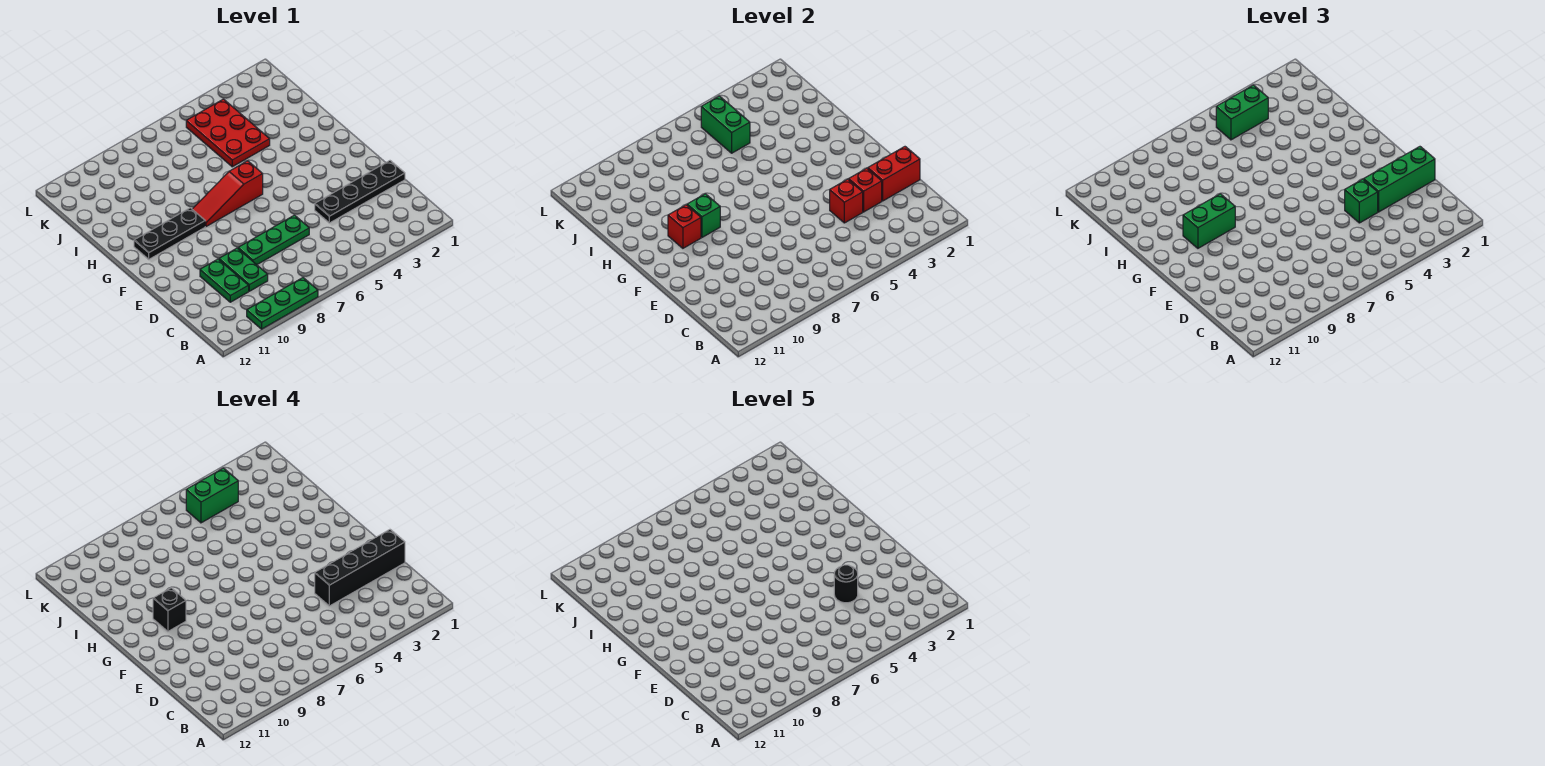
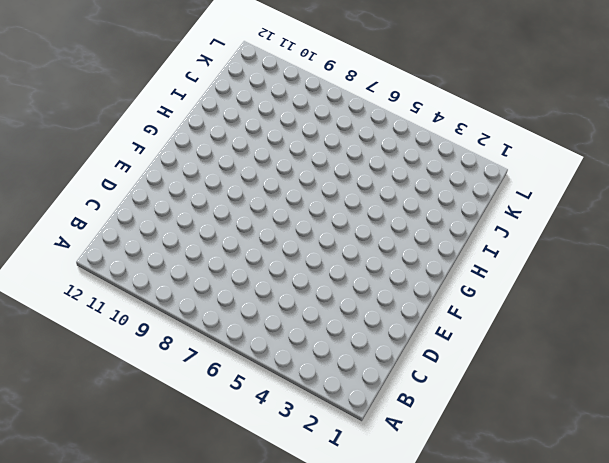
none -> green 1x3 plate [247,278,318,329]
none -> green 1x2 plate [219,248,268,291]
none -> green 1x2 plate [200,259,249,302]

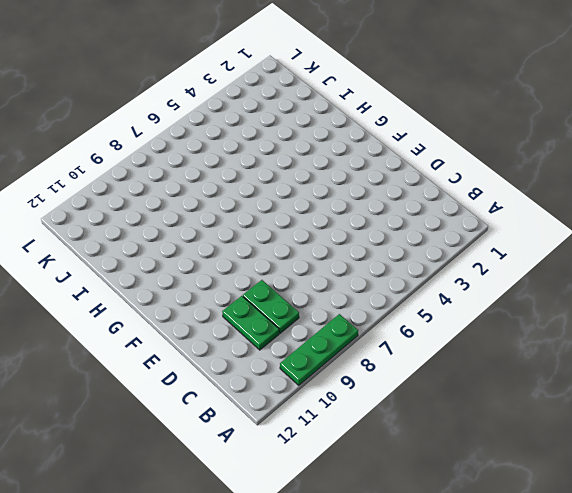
none -> black 1x4 plate [315,161,405,223]
none -> green 1x3 plate [238,215,309,265]
none -> red 1x3 slope [192,161,263,227]

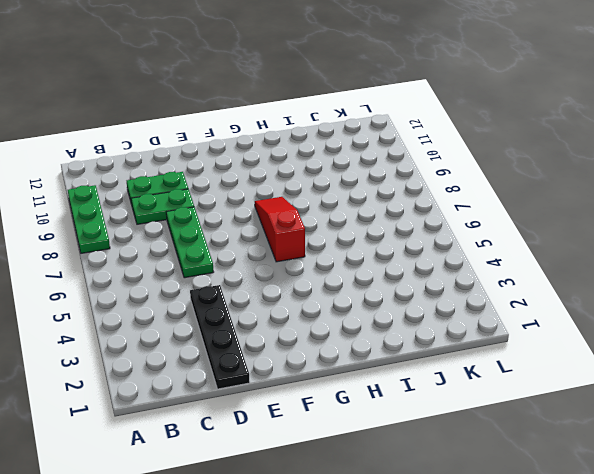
none -> black 1x3 plate [134,208,205,259]
none -> red 2x3 plate [186,99,270,167]
none -> red 1x2 brick [868,147,920,201]

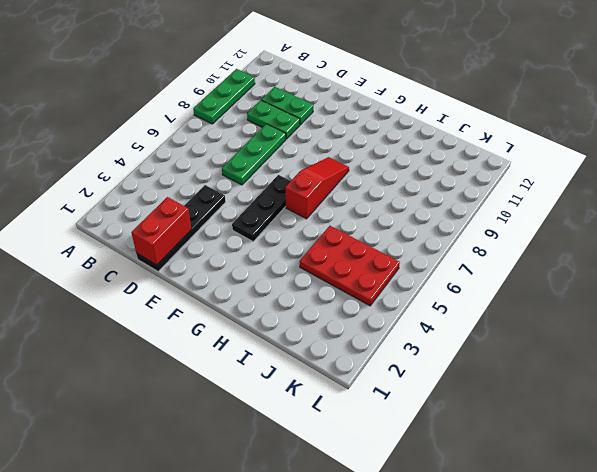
black 1x3 plate [232,175,290,241] -> black 1x3 plate moved to [134,208,205,259]
none -> red 1x1 brick [849,168,882,212]
none -> red 1x1 brick [830,179,863,223]
none -> green 1x1 brick [687,194,720,237]

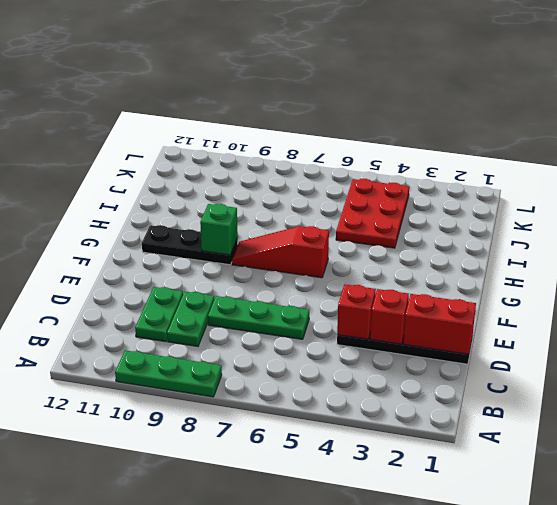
none -> red 1x1 brick [668,205,701,248]
none -> green 1x2 brick [701,96,750,153]
none -> green 1x3 brick [1364,147,1435,212]

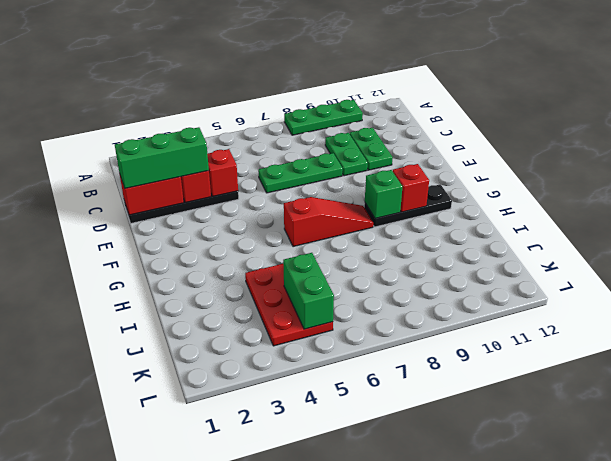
none -> green 1x1 brick [1345,179,1378,223]
none -> green 1x2 brick [1183,194,1235,248]
none -> green 1x2 brick [1216,85,1268,140]

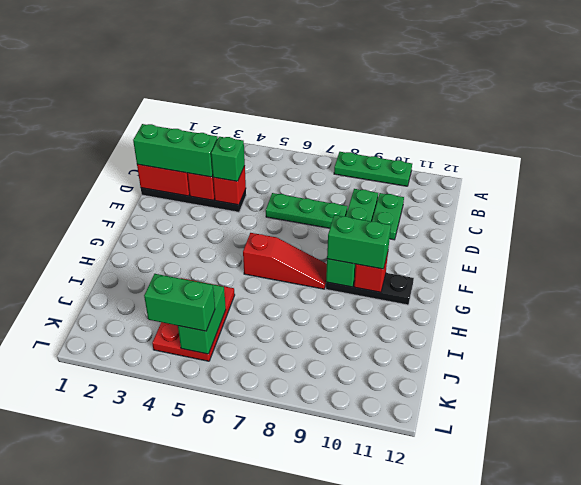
none -> black 1x4 brick [315,530,405,606]
none -> black 1x1 brick [153,588,186,631]
none -> green 1x2 brick [186,468,238,523]

